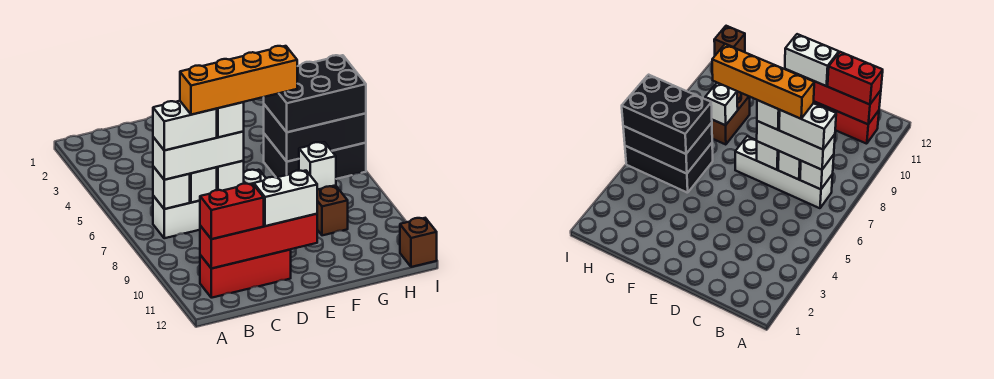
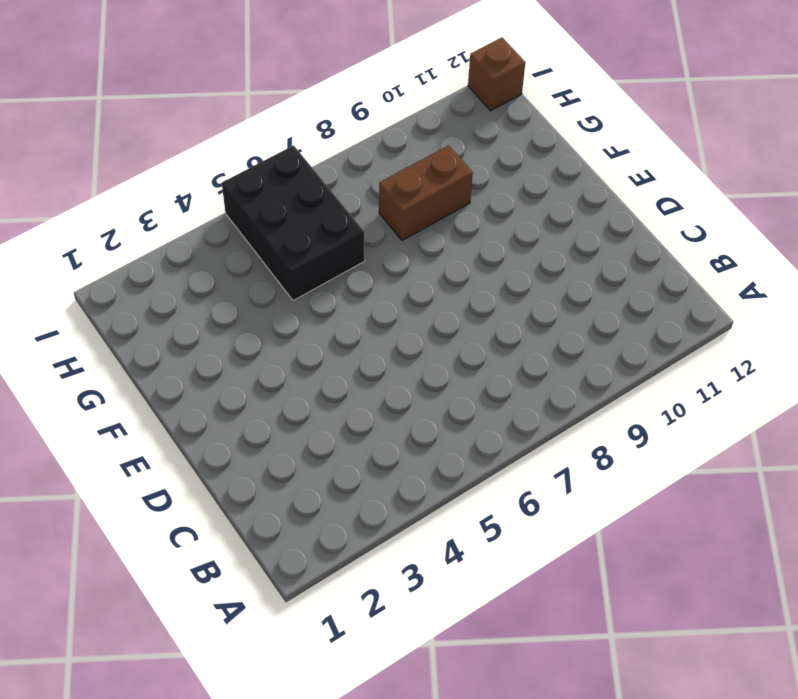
none -> white 1x4 brick [153,170,266,238]
none -> red 1x3 brick [200,250,291,298]
none -> white 1x1 brick [153,166,190,209]

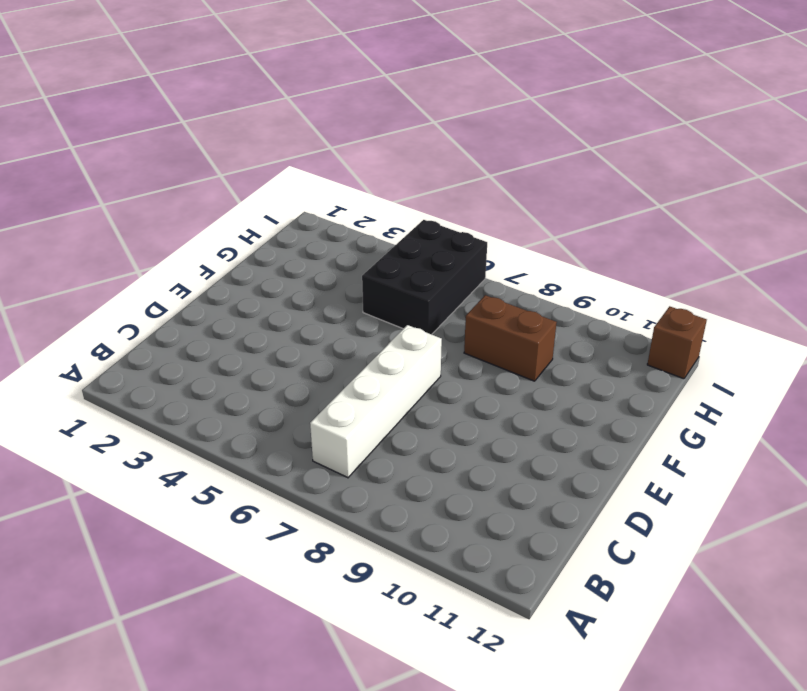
none -> red 1x3 brick [200,250,291,298]
none -> white 1x1 brick [153,166,190,209]
none -> red 1x4 brick [200,214,317,269]

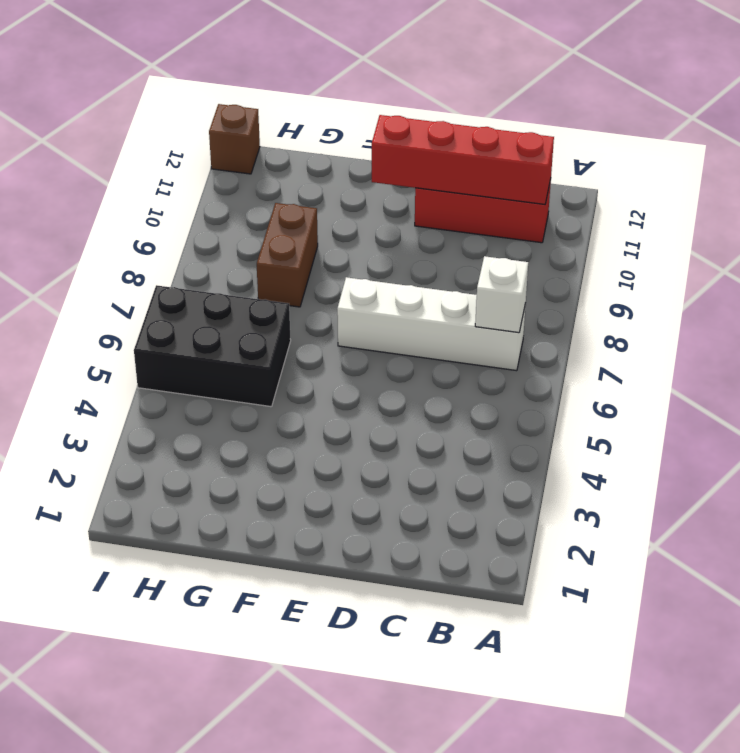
none -> white 1x1 brick [190,167,217,203]
none -> white 1x1 brick [216,161,244,191]
none -> black 2x3 brick [264,104,366,162]

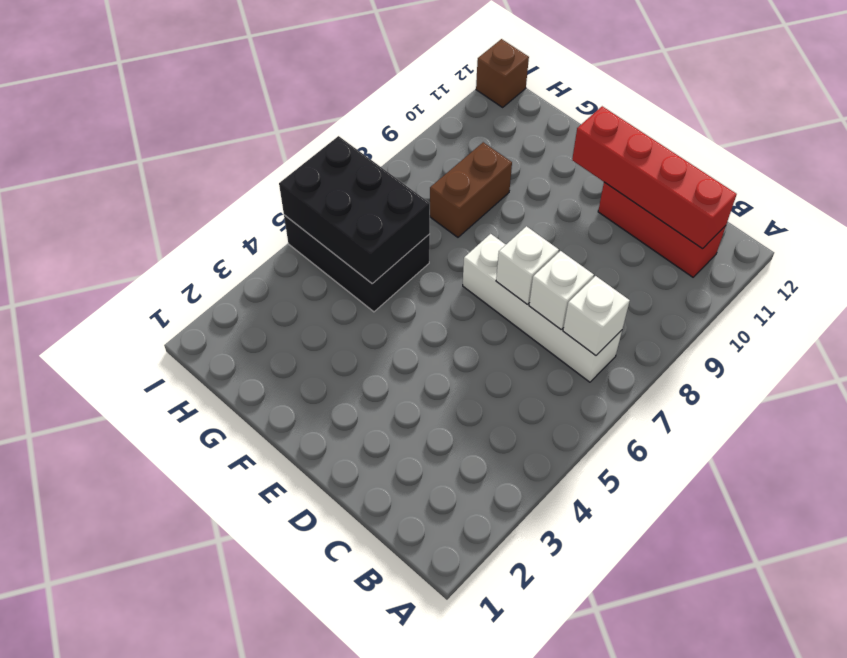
none -> white 1x1 brick [299,142,336,190]
none -> white 1x3 brick [153,132,244,180]
none -> red 1x2 brick [200,183,264,239]

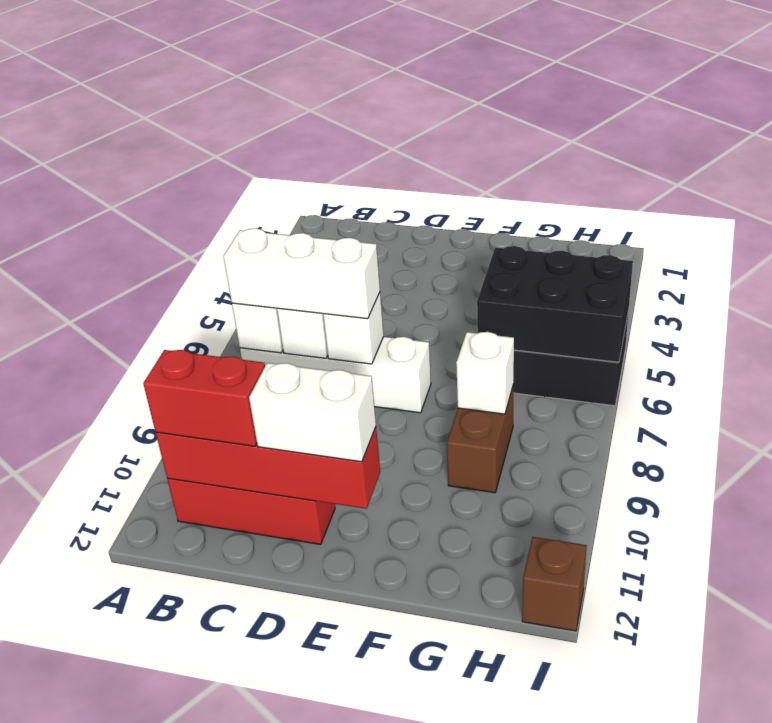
none -> black 2x3 brick [264,55,366,132]
none -> white 1x2 brick [153,101,217,150]
none -> white 1x1 brick [217,102,244,137]

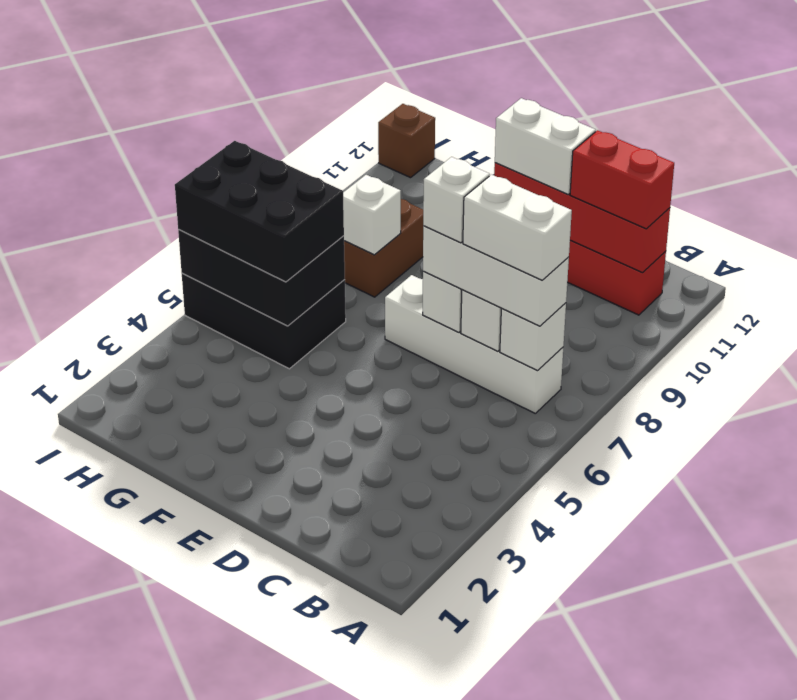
none -> orange 1x4 brick [180,46,297,115]

